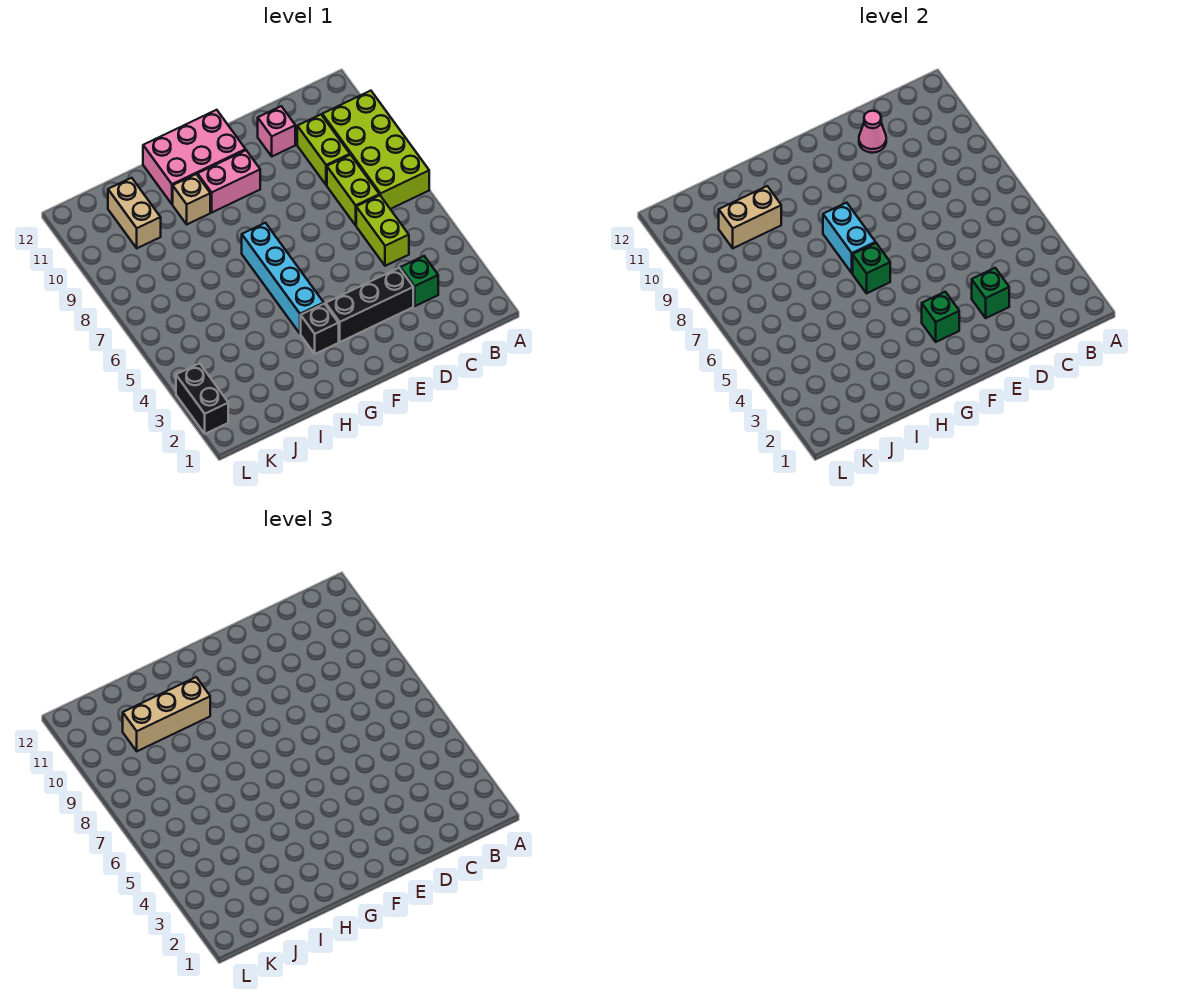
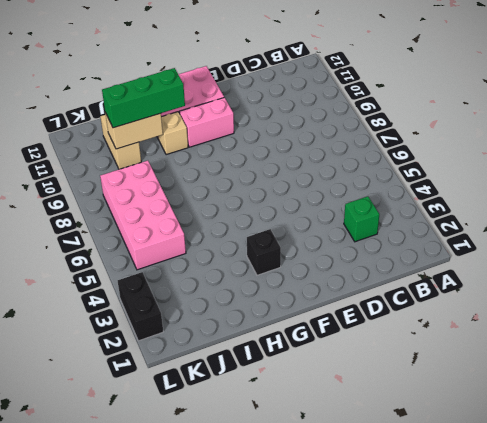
green 1x3 brick [102,68,185,128] -> tan 1x3 brick [123,677,210,751]
pink 2x4 brick [100,161,186,270] -> none
none -> lime 2x4 brick [322,91,429,209]
none -> lime 1x2 brick [356,195,409,266]
none -> lime 1x2 brick [327,155,379,225]

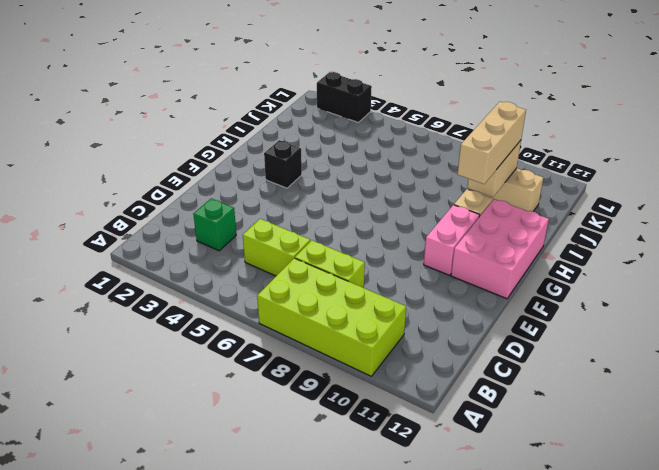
none -> lime 1x2 brick [297,115,350,185]
none -> black 1x3 brick [326,268,413,342]
none -> pink 1x1 brick [258,106,295,156]

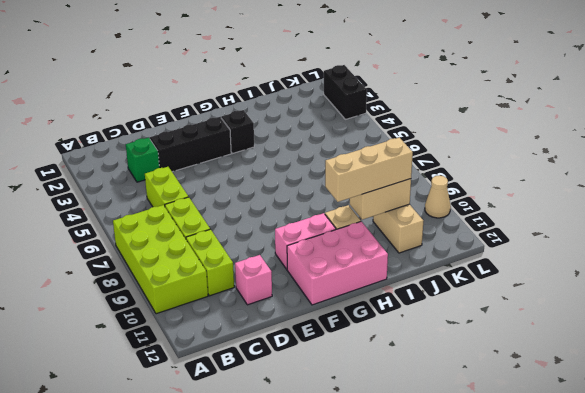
tan 1x1 cone [425,175,451,218] -> none
none -> cyan 1x4 brick [242,223,324,334]
none -> green 1x1 brick [972,268,1009,318]
none -> pink 1x1 cone [859,111,886,153]

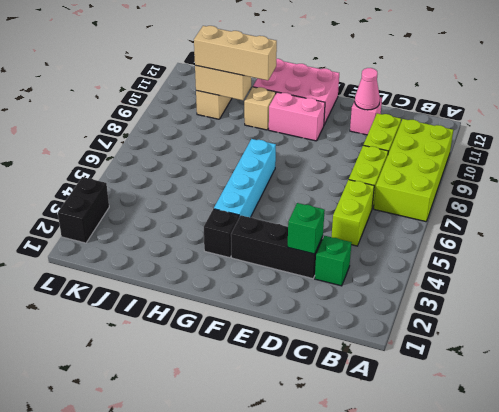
none -> green 1x1 brick [922,292,959,342]
none -> green 1x1 brick [853,243,890,293]
none -> cyan 1x2 brick [823,203,876,273]

